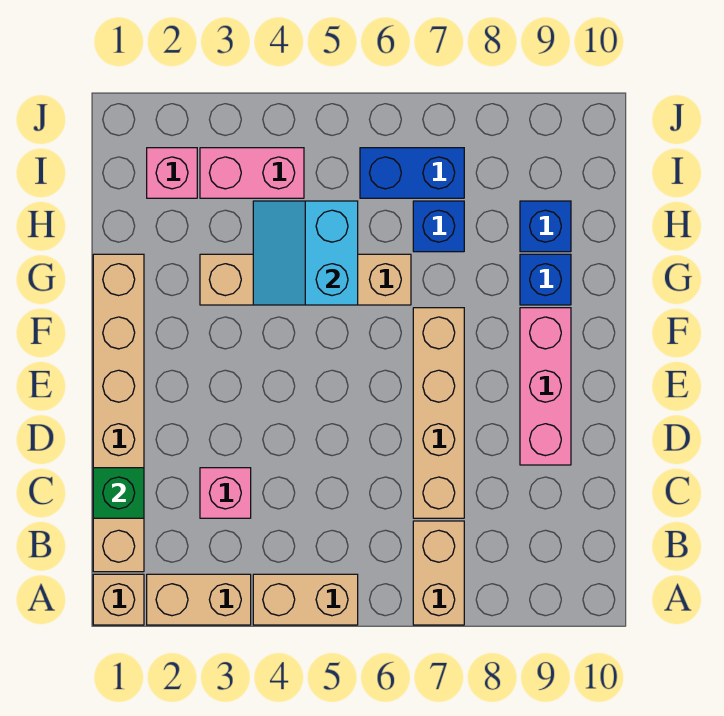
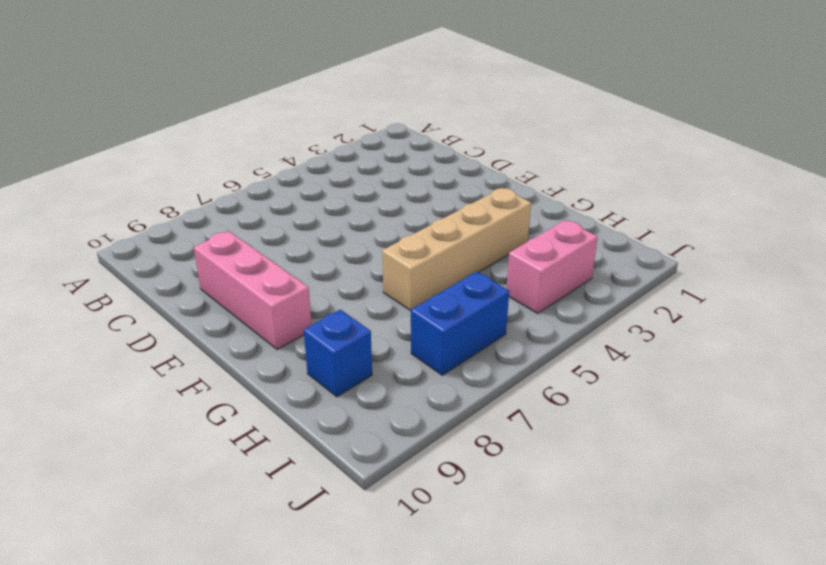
none -> tan 1x1 brick [93,574,144,625]
none -> tan 1x2 brick [147,574,251,625]
none -> tan 1x2 brick [253,574,358,625]

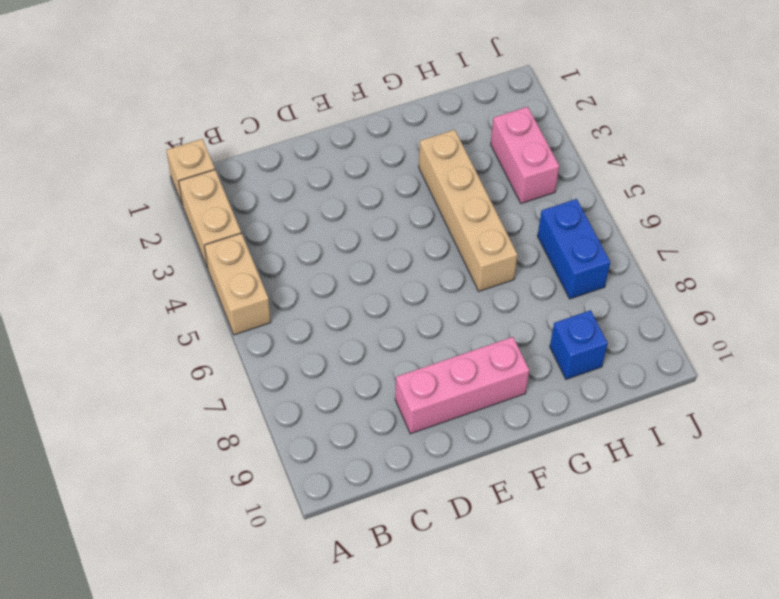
none -> tan 1x2 brick [413,521,464,625]
none -> tan 1x6 brick [93,254,144,572]
none -> pink 1x1 brick [200,468,251,518]

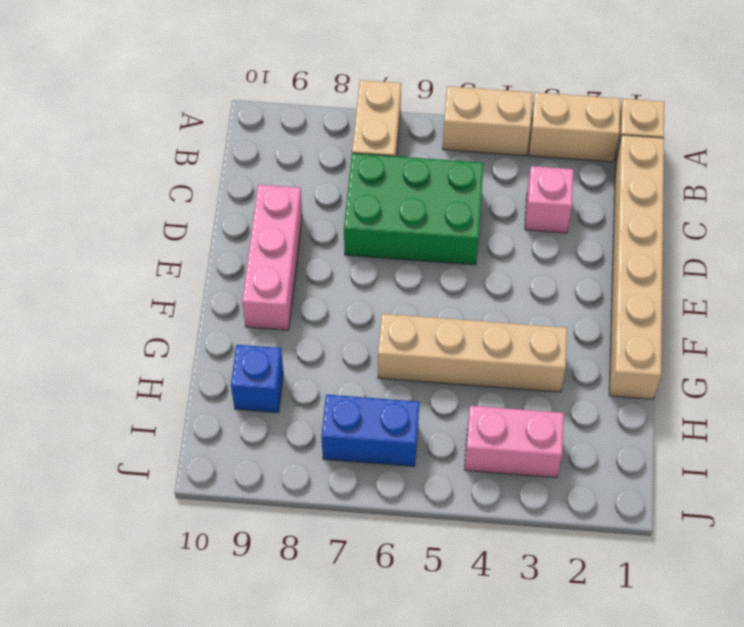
green 2x3 brick [344,153,484,265] -> tan 1x4 brick [413,308,464,518]
none -> blue 1x1 brick [520,254,571,305]
none -> blue 1x1 brick [413,201,464,252]
none -> pink 1x1 brick [147,148,197,198]

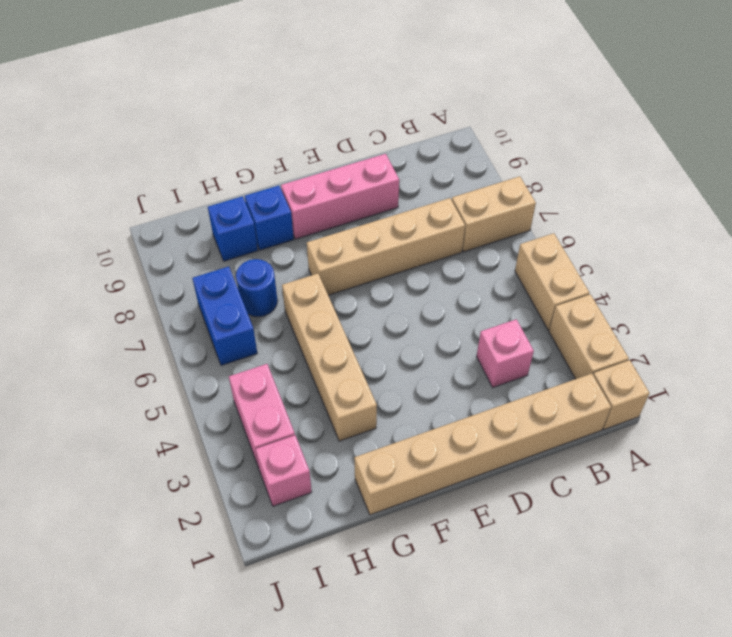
blue 1x1 round brick [236,259,277,317] -> blue 1x1 brick [413,201,464,252]
none -> green 1x1 brick [93,468,144,518]
none -> cyan 2x2 slope [253,201,358,305]

